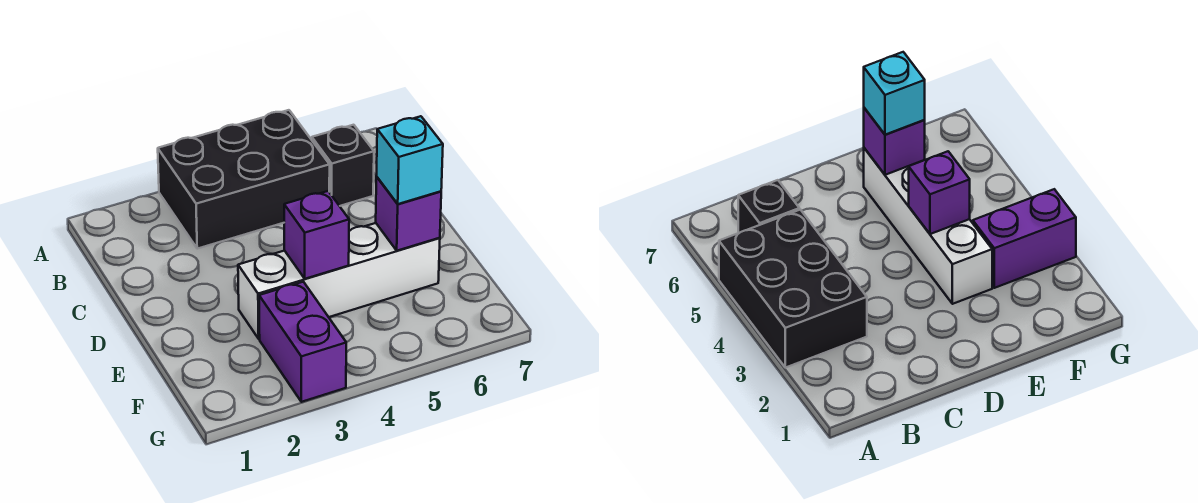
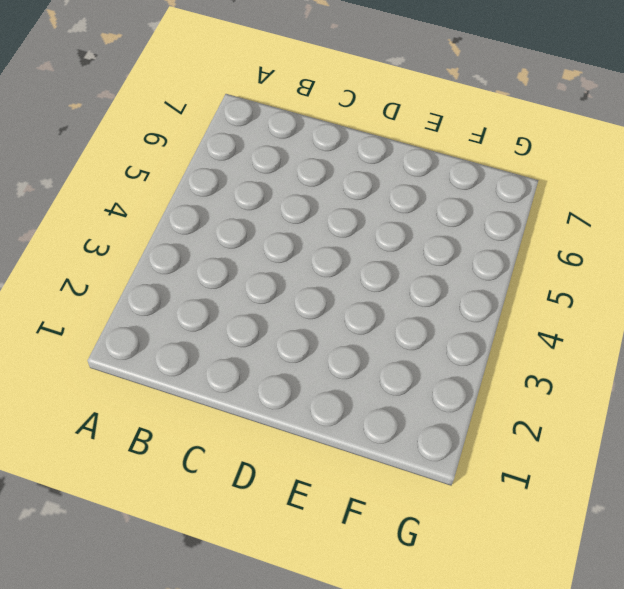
none -> black 2x3 brick [158,110,330,249]
none -> black 1x1 brick [312,125,374,206]

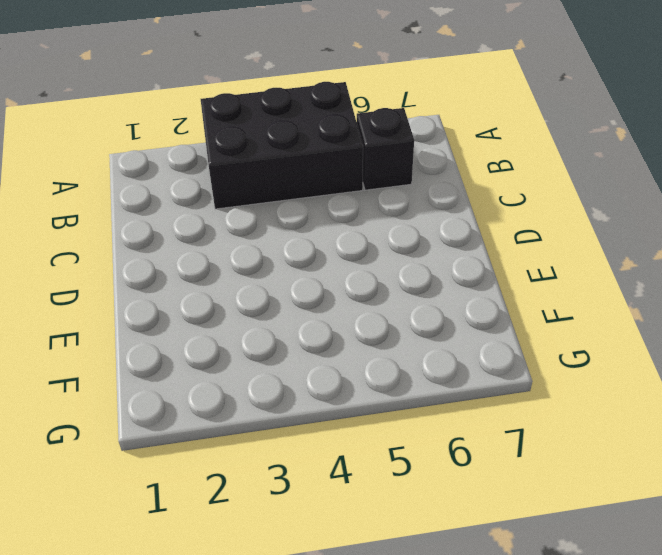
none -> white 1x4 brick [238,223,440,339]
none -> purple 1x2 brick [259,282,346,402]

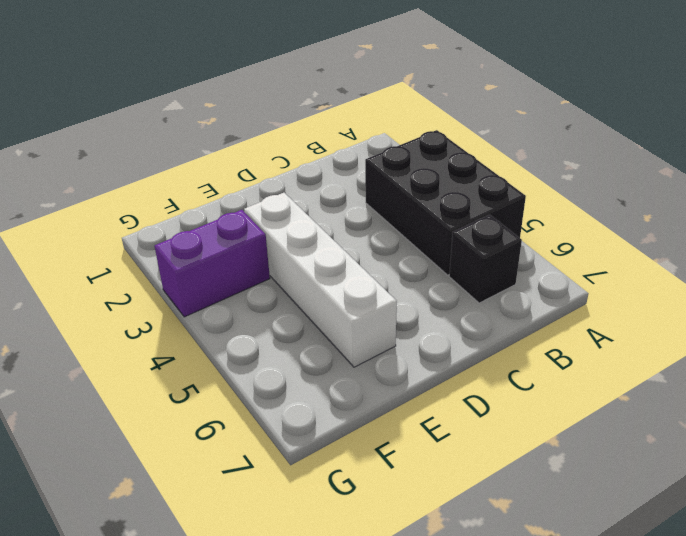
none -> purple 1x1 brick [284,191,349,279]
none -> purple 1x1 brick [376,177,441,251]

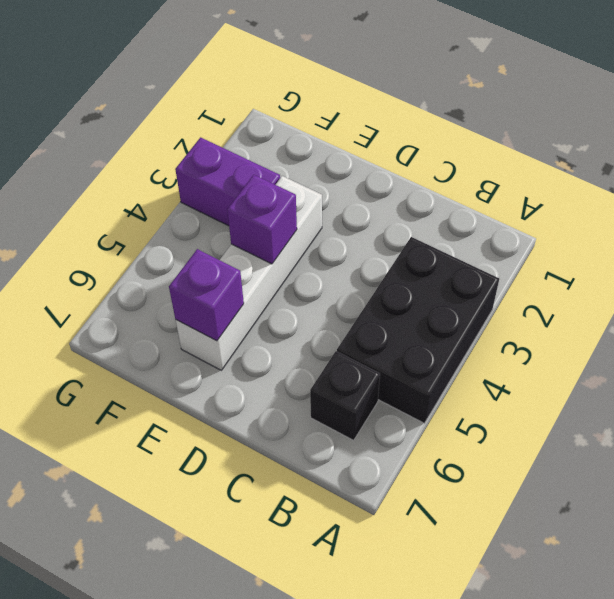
none -> cyan 1x1 brick [377,116,443,204]

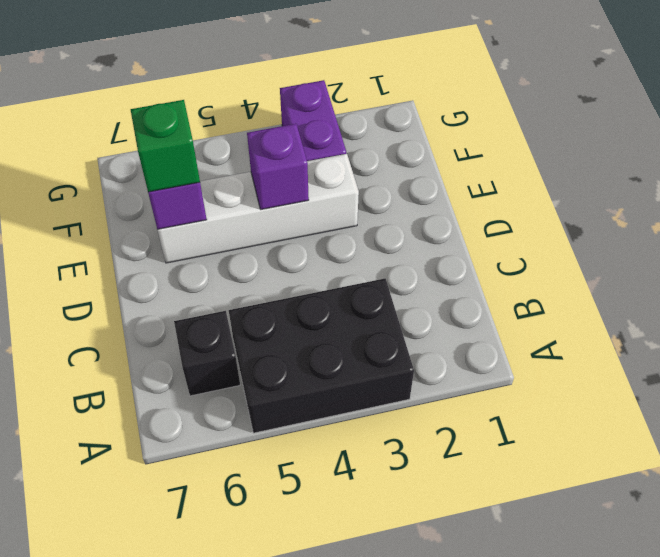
green 1x1 brick [131,100,200,192] -> cyan 1x1 brick [377,116,443,204]

